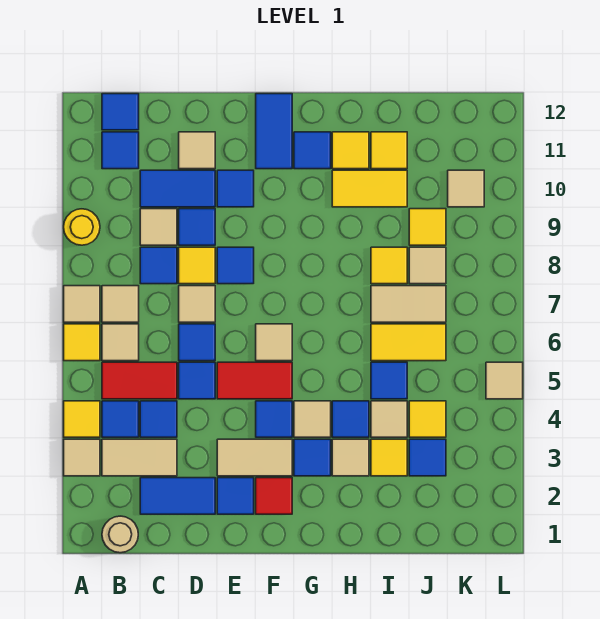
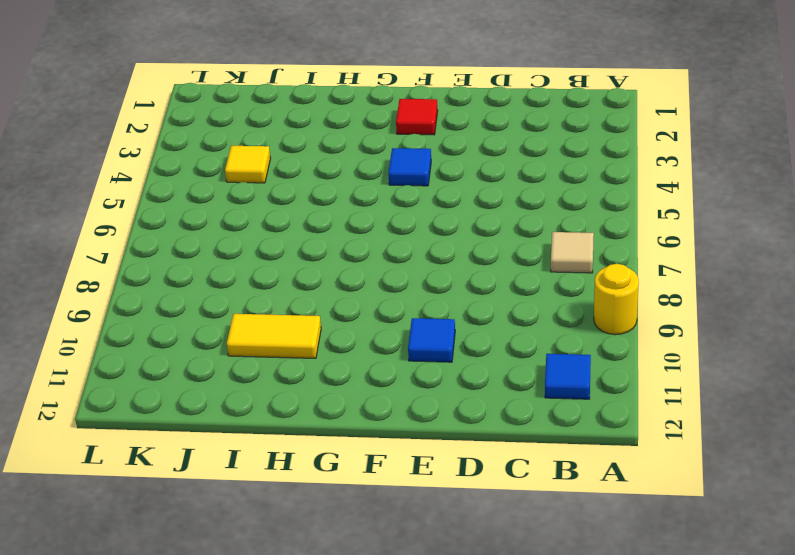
none -> tan 1x1 tile [64,439,100,476]
none -> yellow 1x1 tile [64,401,100,437]
none -> yellow 1x1 tile [64,324,100,361]
none -> tan 1x1 tile [64,286,100,322]

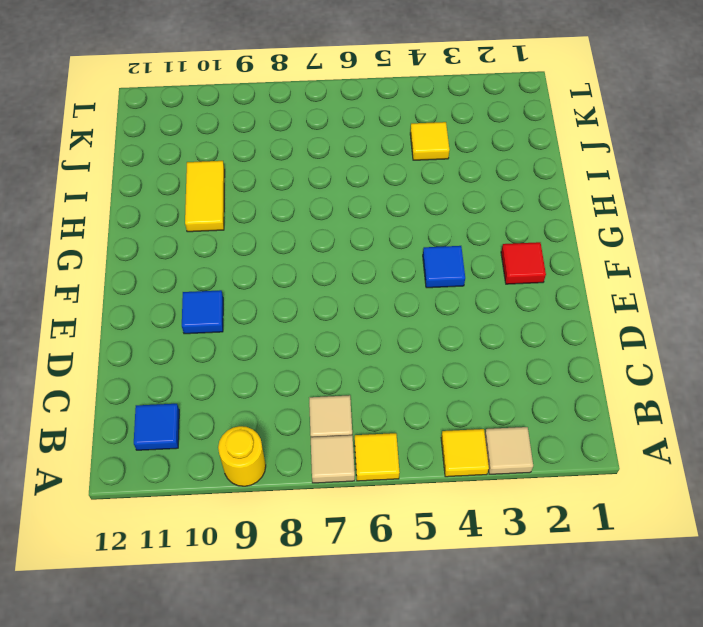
none -> tan 1x1 round brick [102,516,138,553]
none -> tan 1x2 tile [102,439,177,476]
none -> blue 1x1 tile [102,401,139,437]
none -> red 1x2 tile [102,362,177,399]

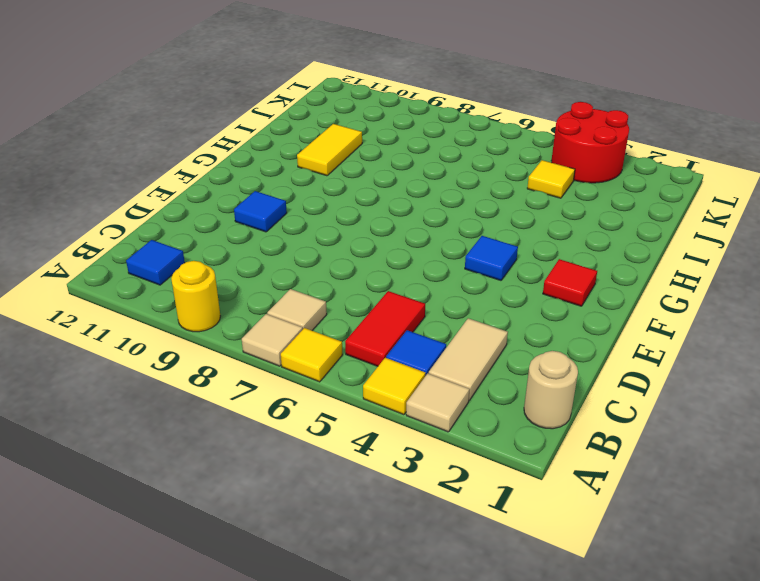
red 2x2 round brick [552,102,629,183] -> none
none -> tan 1x1 tile [102,324,139,361]
none -> blue 1x1 tile [102,94,139,130]
none -> blue 1x2 tile [140,478,215,514]
none -> blue 1x1 tile [140,401,177,437]

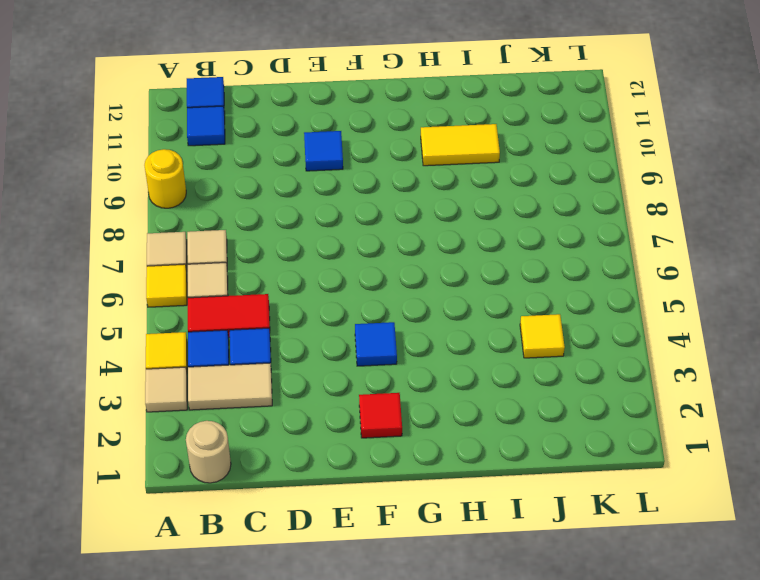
none -> blue 1x2 tile [140,478,215,514]
none -> blue 1x1 tile [140,247,177,284]
none -> tan 1x1 tile [140,209,177,245]
none -> blue 1x2 tile [140,170,215,207]

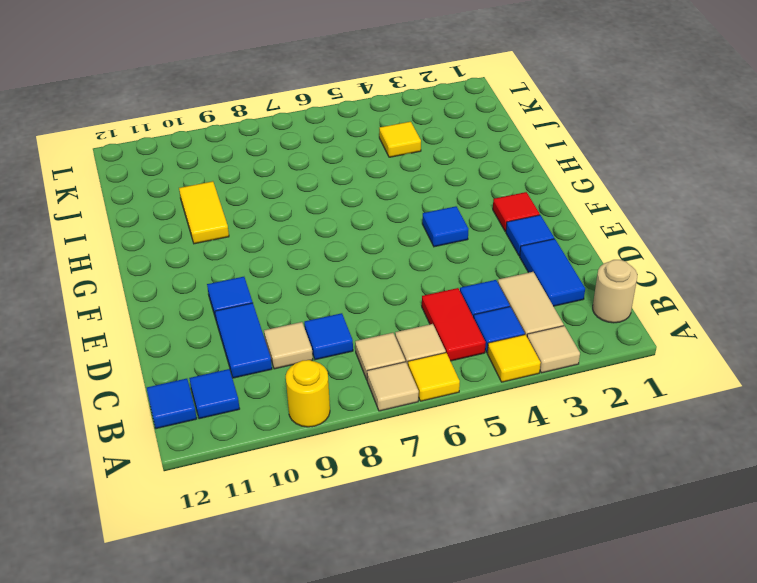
none -> blue 1x1 tile [179,362,215,399]
none -> blue 1x1 tile [179,324,215,361]
none -> tan 1x1 tile [179,286,215,322]
none -> yellow 1x1 tile [179,247,215,284]

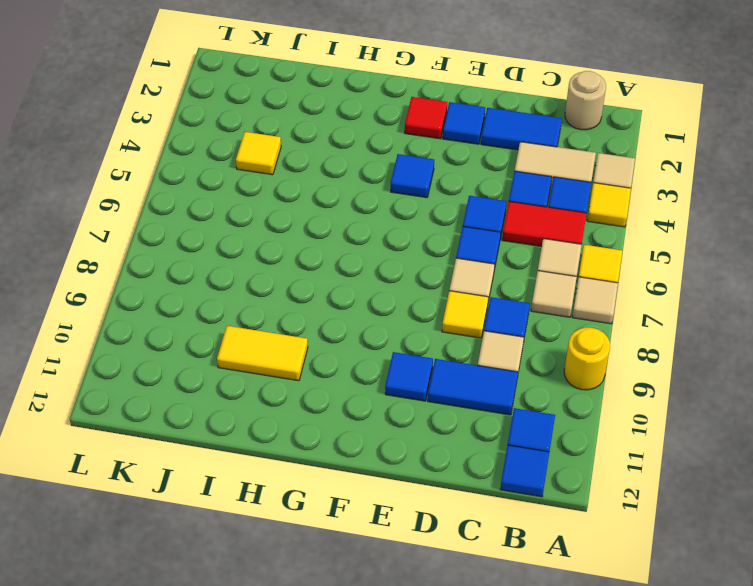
none -> blue 1x1 tile [179,209,215,245]
none -> tan 1x1 tile [179,132,215,169]
none -> tan 1x2 tile [217,439,292,476]
none -> red 1x2 tile [217,362,292,399]

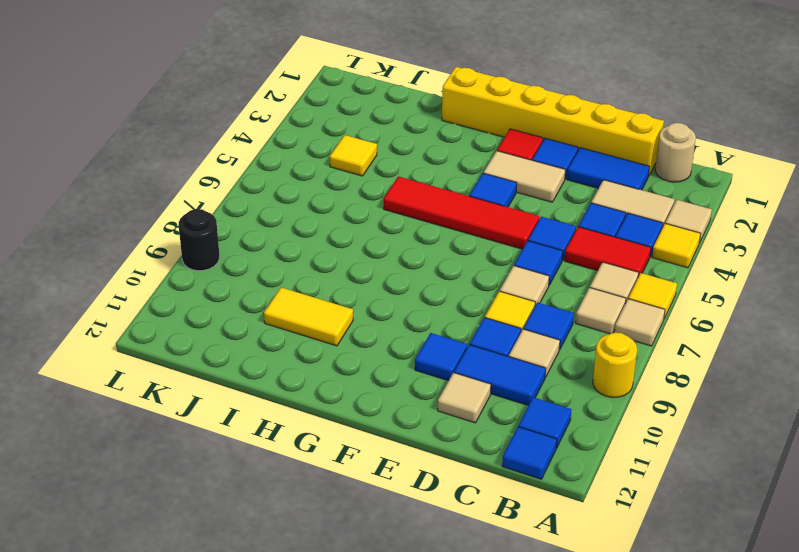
yellow 1x6 brick [442,67,664,175] -> none
red 1x4 tile [384,176,539,249] -> red 1x2 tile [217,362,292,399]
black 1x1 round brick [179,209,220,271] -> none
none -> blue 1x1 tile [217,247,254,284]
none -> tan 1x1 tile [256,324,292,361]
none -> blue 1x2 tile [256,94,292,169]
none -> blue 1x1 tile [294,439,331,476]

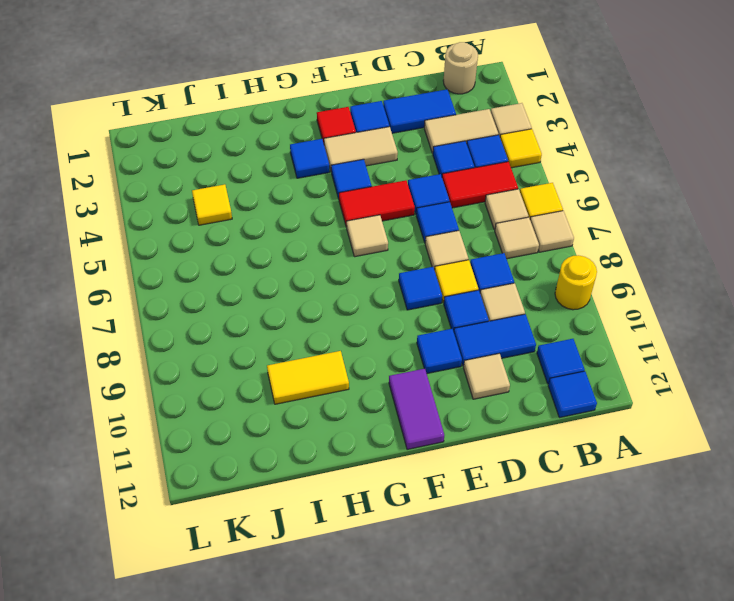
purple 1x2 tile [389,369,444,450] -> blue 1x2 tile [256,94,292,169]
none -> tan 1x1 tile [294,401,331,437]
none -> blue 1x1 tile [294,132,331,169]
none -> tan 1x1 tile [332,439,369,476]
none -> blue 1x1 tile [332,401,369,437]

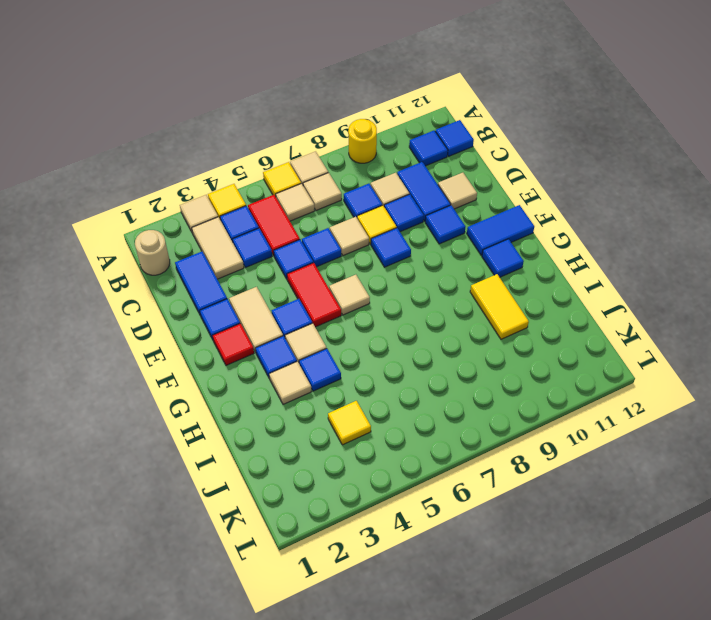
none -> yellow 1x1 tile [332,132,369,169]
none -> yellow 1x1 tile [371,439,407,476]
none -> tan 1x1 tile [371,401,407,437]
none -> blue 1x1 tile [371,362,407,399]

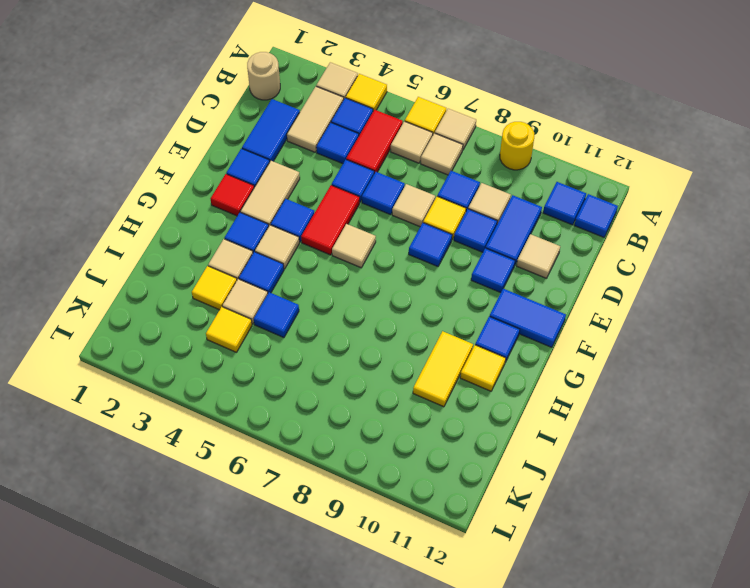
none -> yellow 1x2 tile [371,324,446,361]
none -> tan 1x2 tile [371,286,446,322]
none -> yellow 1x1 tile [371,247,407,284]
none -> yellow 1x1 tile [371,132,407,169]

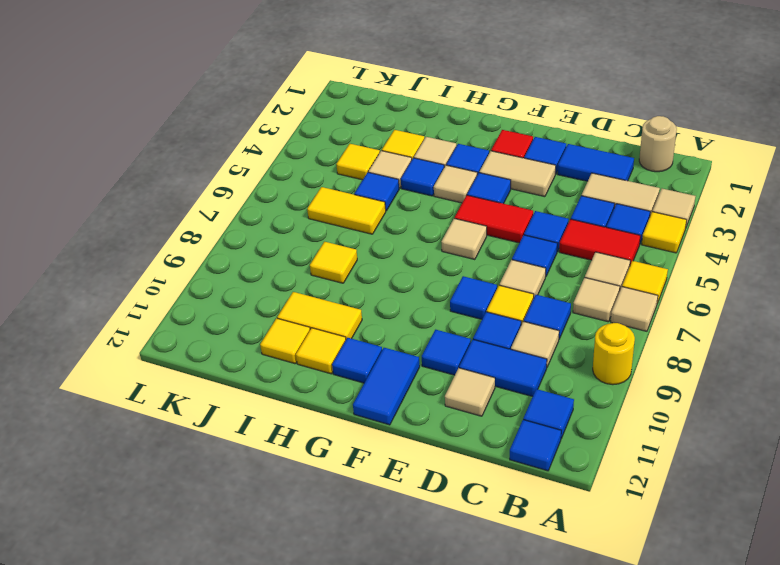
none -> tan 1x2 tile [371,286,446,322]
none -> blue 1x1 tile [409,439,446,476]
none -> tan 1x1 tile [409,247,446,284]
none -> yellow 1x1 tile [409,209,446,245]

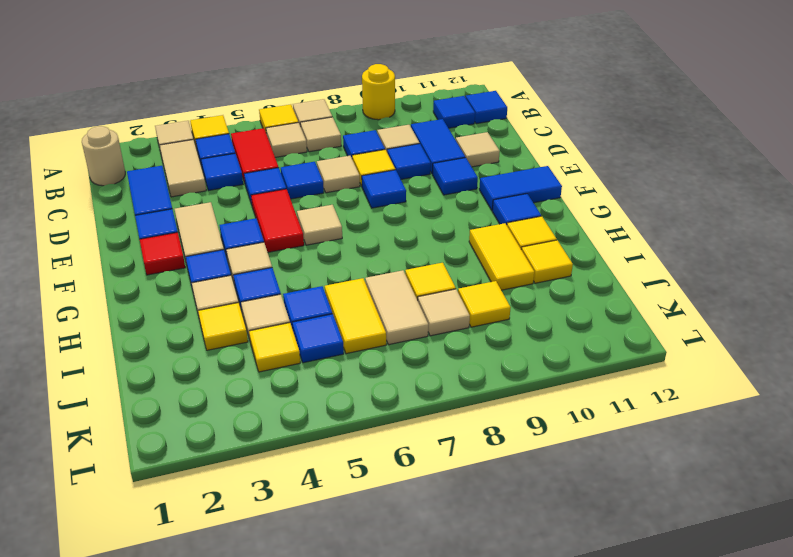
blue 1x1 tile [292,314,344,363] -> blue 1x1 tile moved to [409,439,446,476]
none -> tan 1x1 tile [448,170,484,207]
none -> tan 1x1 tile [486,362,523,399]

